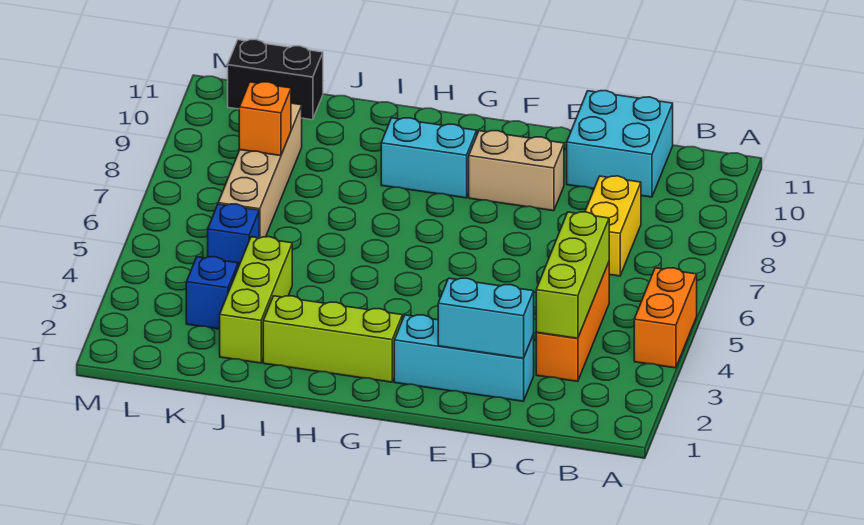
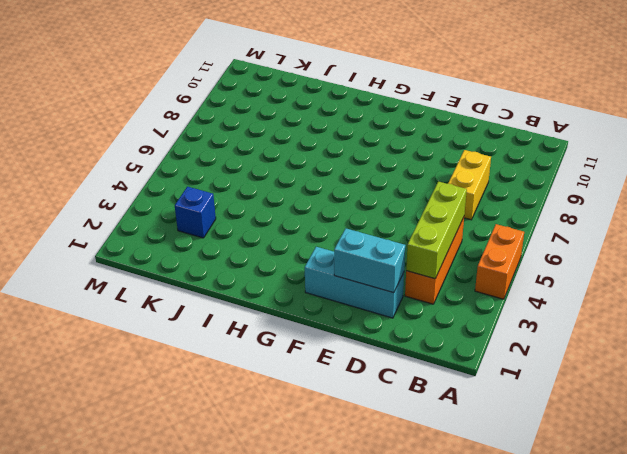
none -> cyan 2x2 brick [567,91,673,197]
none -> tan 1x2 brick [469,131,564,211]
none -> lime 1x3 brick [263,296,402,382]

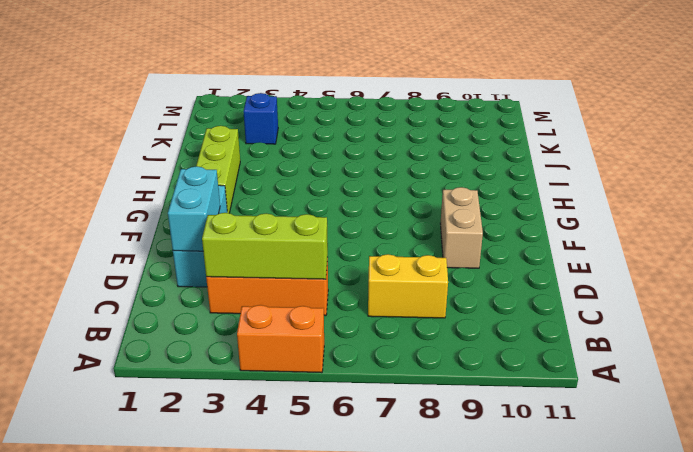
none -> cyan 2x2 brick [567,91,673,197]
none -> cyan 1x2 brick [381,118,477,198]
none -> lime 1x3 brick [220,237,292,363]

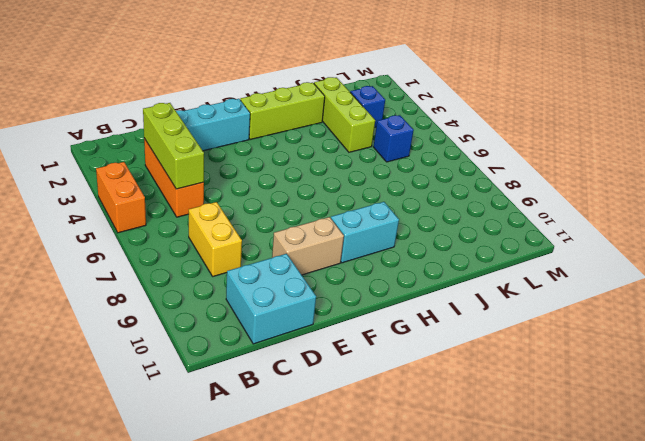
none -> tan 1x4 brick [218,103,302,238]
none -> black 1x2 brick [228,40,323,120]
none -> cyan 1x2 brick [438,278,534,358]

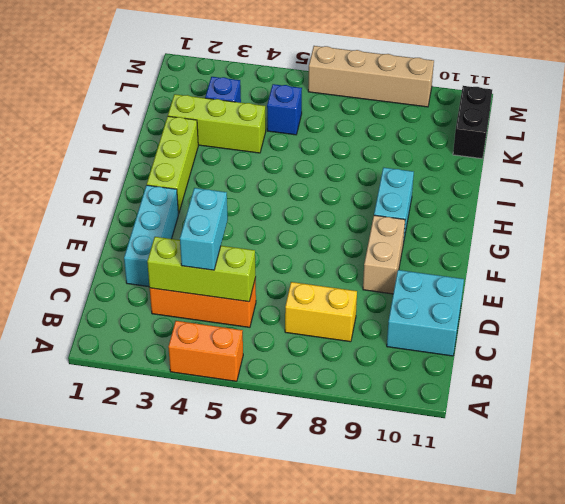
cyan 1x2 brick [180,188,228,270] -> cyan 1x2 brick moved to [438,278,534,358]
tan 1x4 brick [308,46,434,107] -> tan 1x4 brick moved to [218,103,302,238]
none -> orange 1x1 brick [239,82,291,156]

